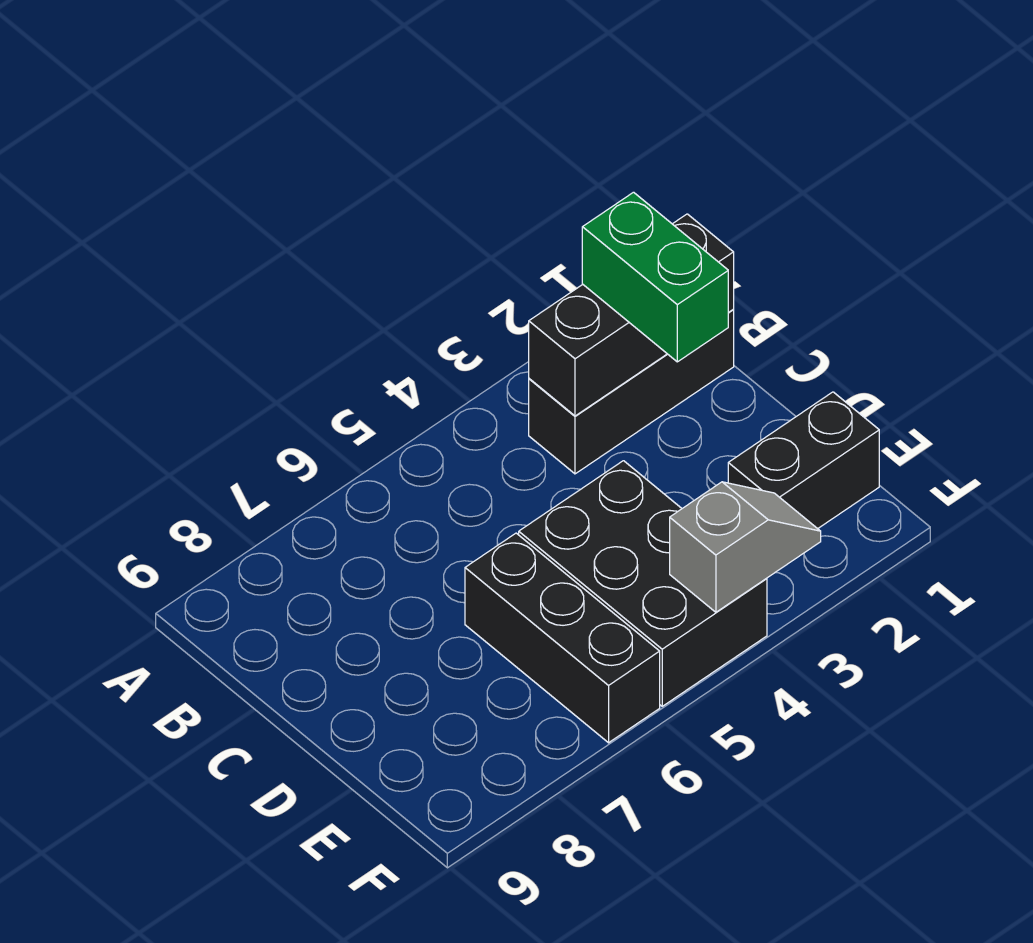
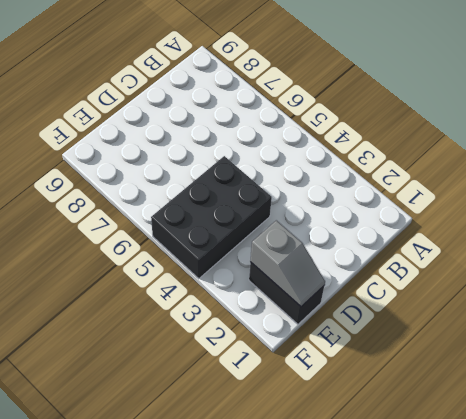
grey 1x2 slope [250,220,325,307] -> grey 1x2 slope moved to [670,482,821,612]
none -> black 1x3 brick [529,310,734,474]
none -> black 1x3 brick [465,533,660,743]

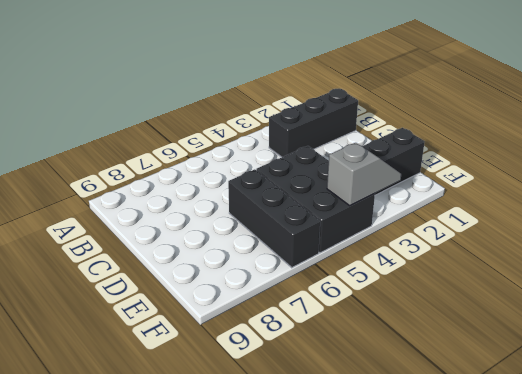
none -> black 1x3 brick [529,214,734,416]
none -> green 1x2 brick [582,192,728,362]

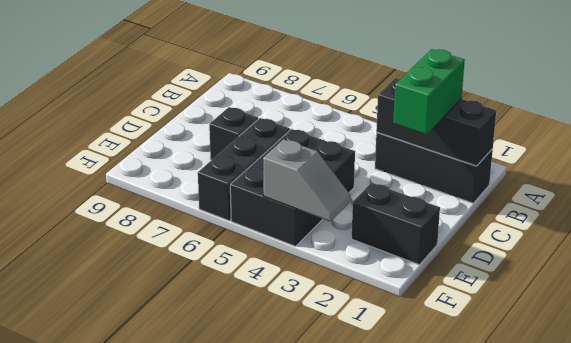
black 1x1 brick [209,107,258,160] -> none

